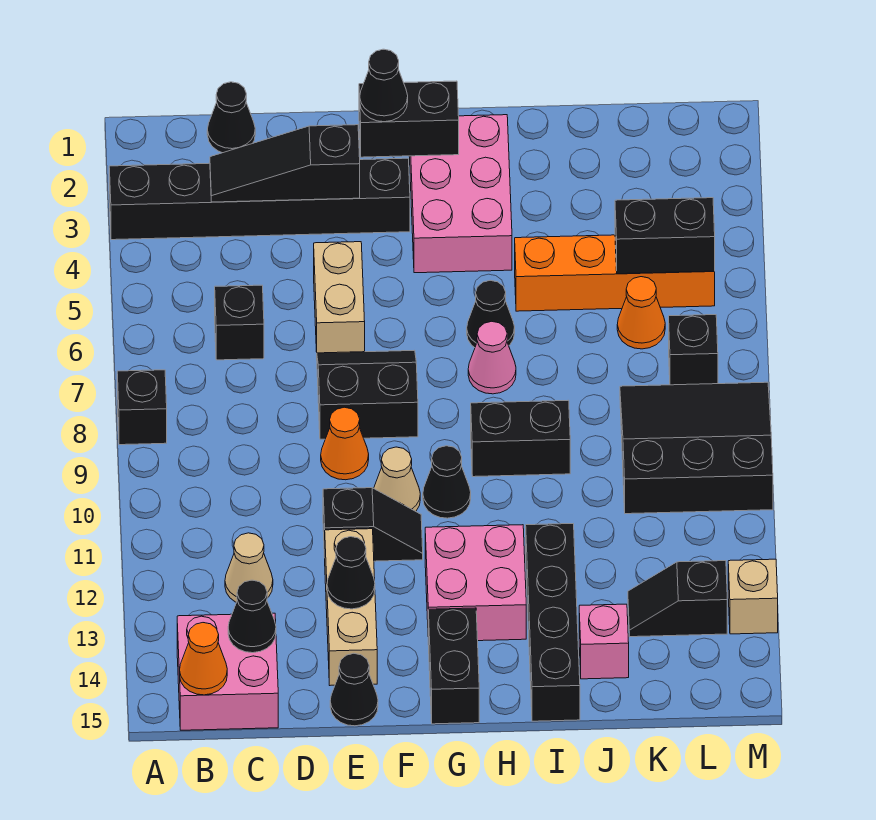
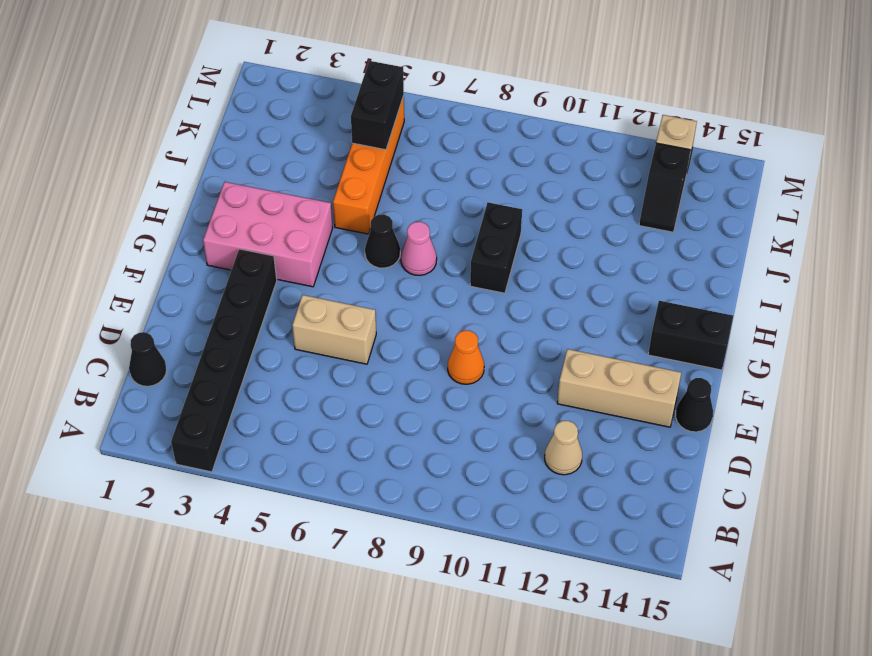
none -> black 1x1 brick [117,370,167,445]
none -> pink 2x2 brick [177,613,278,730]
none -> black 1x1 brick [215,285,264,360]
none -> black 2x2 slope [317,350,418,439]

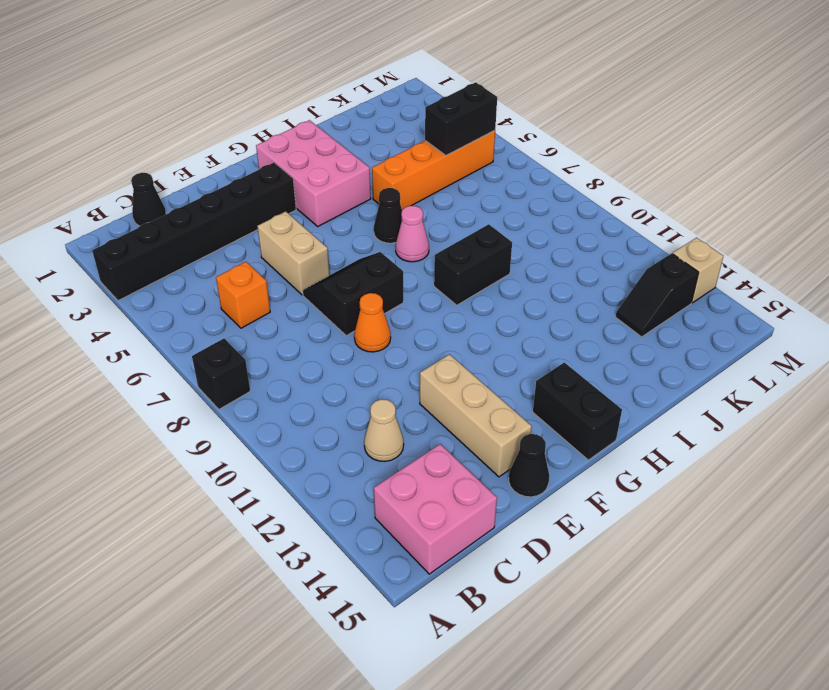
orange 1x1 brick [216,262,270,328] -> black 1x1 brick [215,285,264,360]
none -> black 1x2 slope [323,488,423,561]
none -> tan 1x1 cone [374,447,420,511]
none -> black 1x1 cone [423,446,471,518]
none -> pink 2x2 brick [425,525,526,641]

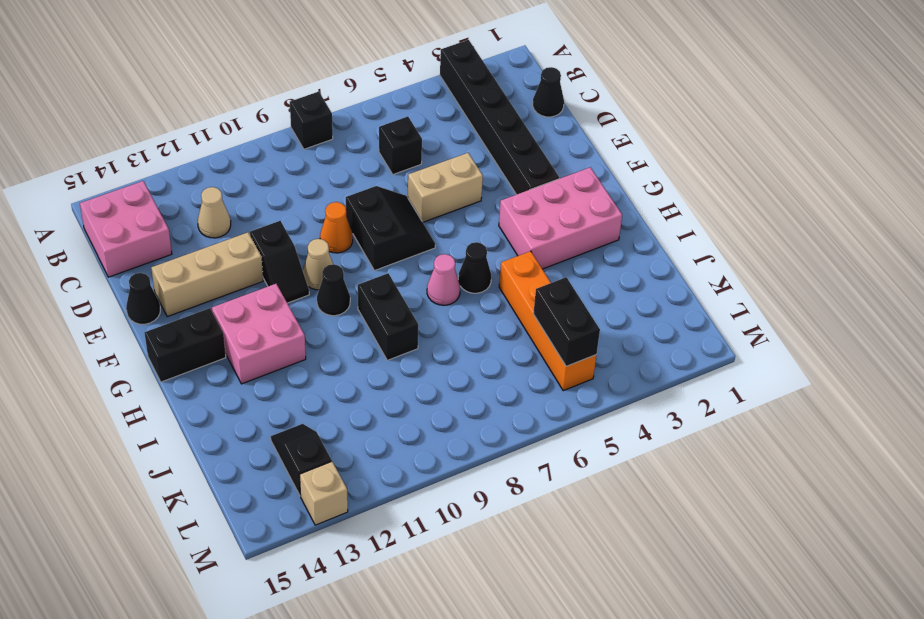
none -> black 1x4 brick [526,524,580,721]
none -> pink 1x1 brick [579,604,629,679]
none -> orange 1x1 cone [617,277,665,349]
none -> black 3x3 slope [620,382,773,514]

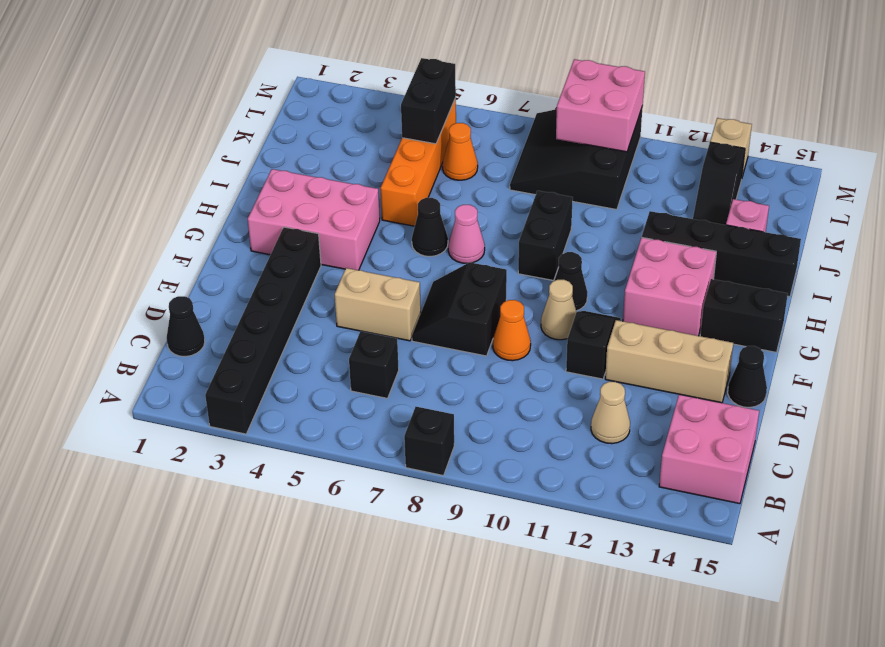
pink 2x2 brick [556,59,645,152] -> none
none -> black 1x1 brick [669,315,718,385]
none -> orange 1x1 cone [180,623,227,695]
none -> black 1x3 slope [210,125,360,202]
none -> black 1x1 cone [228,580,276,653]

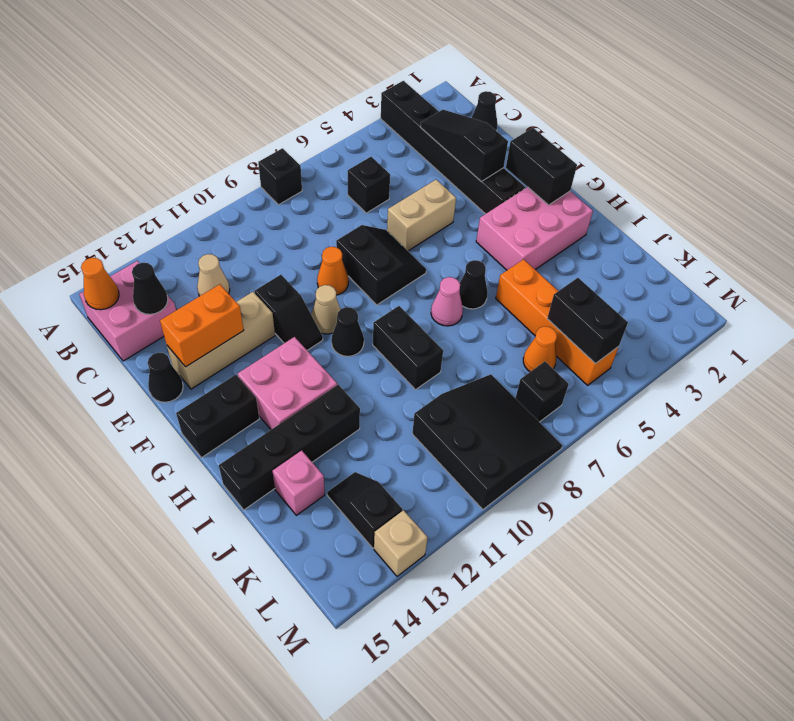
orange 1x2 brick [160,284,244,367] -> black 1x1 cone [327,537,375,609]
none -> black 1x1 cone [360,49,408,122]

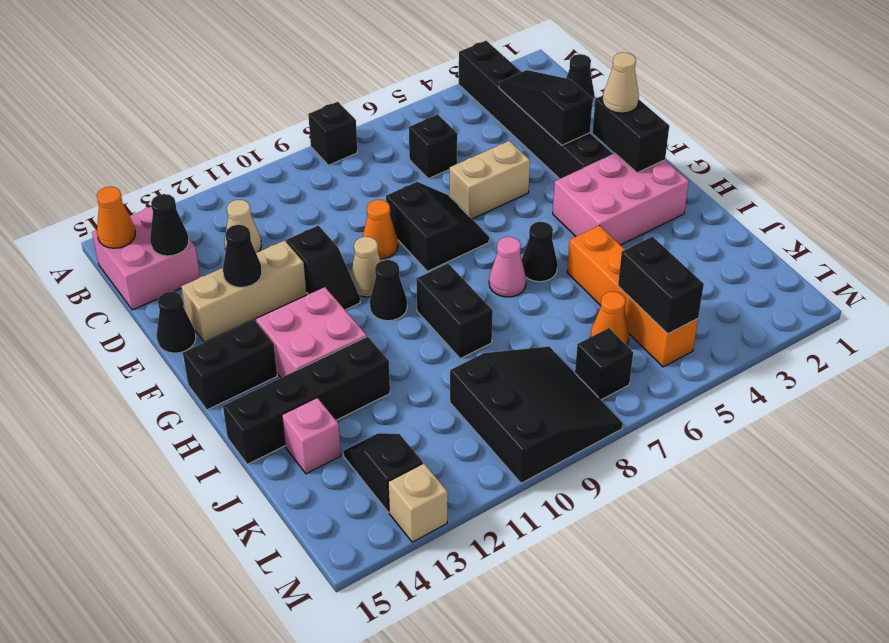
tan 1x1 cone [603,52,639,113] -> black 1x1 cone [360,49,408,122]

